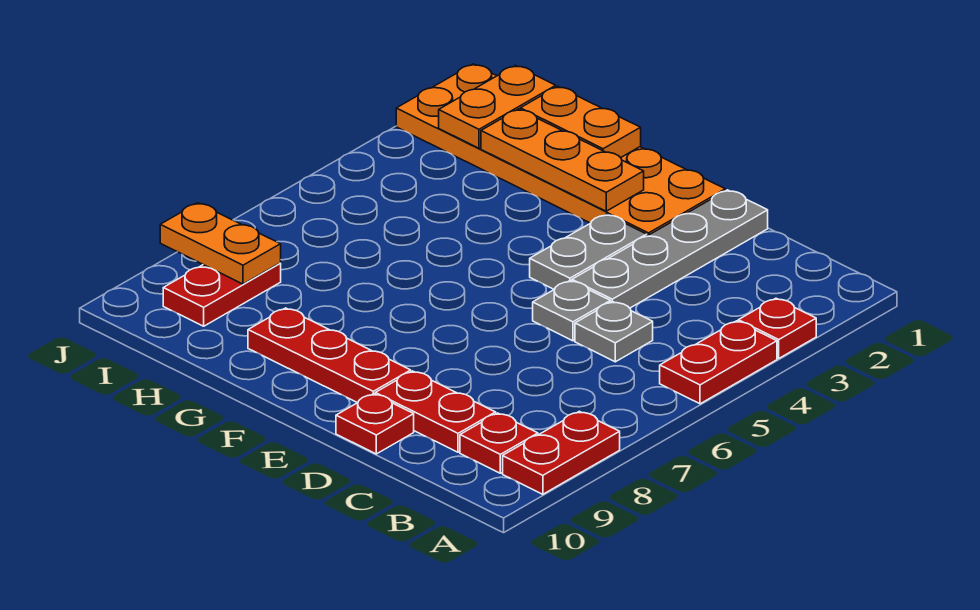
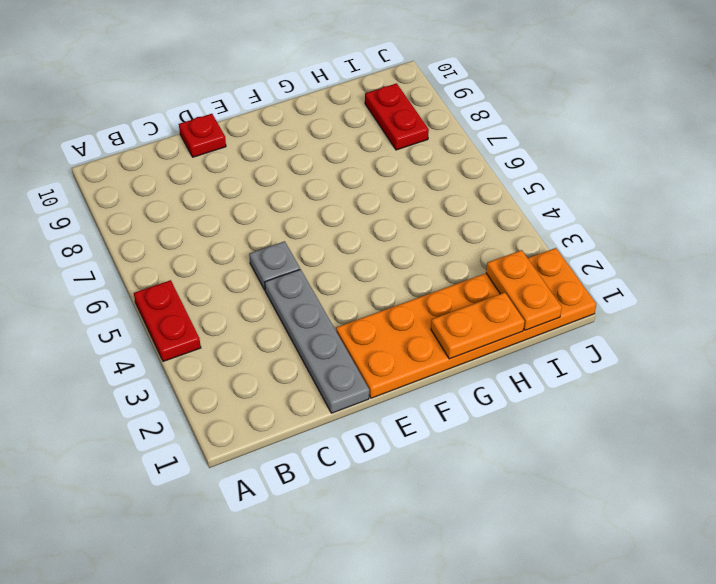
none -> red 1x1 plate [738,298,816,358]
none -> red 1x2 plate [503,411,620,494]
none -> red 1x1 plate [460,413,538,473]

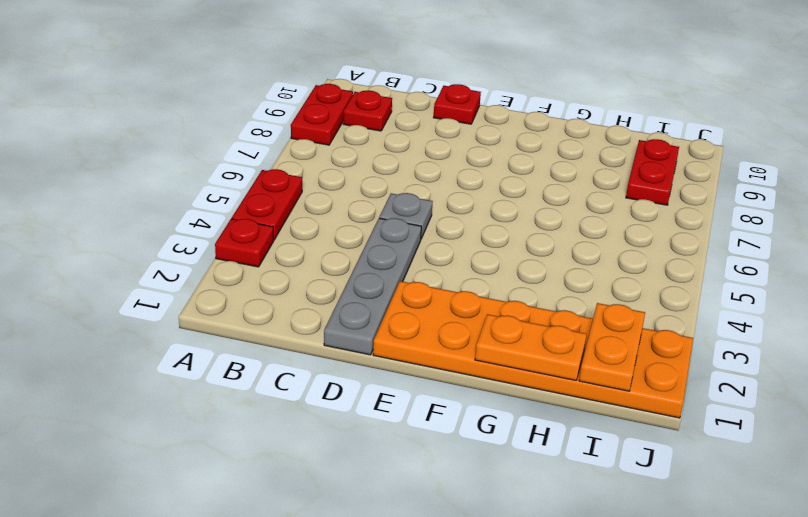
none -> grey 1x1 plate [575,301,653,362]
none -> red 1x2 plate [375,371,496,452]
none -> grey 1x2 plate [530,214,647,289]

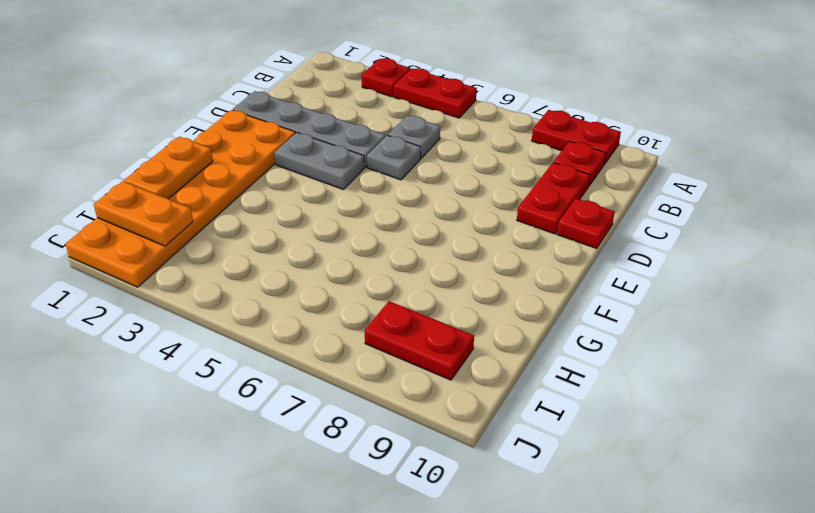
none -> red 1x3 plate [248,308,411,403]
none -> orange 1x3 plate [481,109,644,211]
none -> orange 1x2 plate [160,203,281,284]

